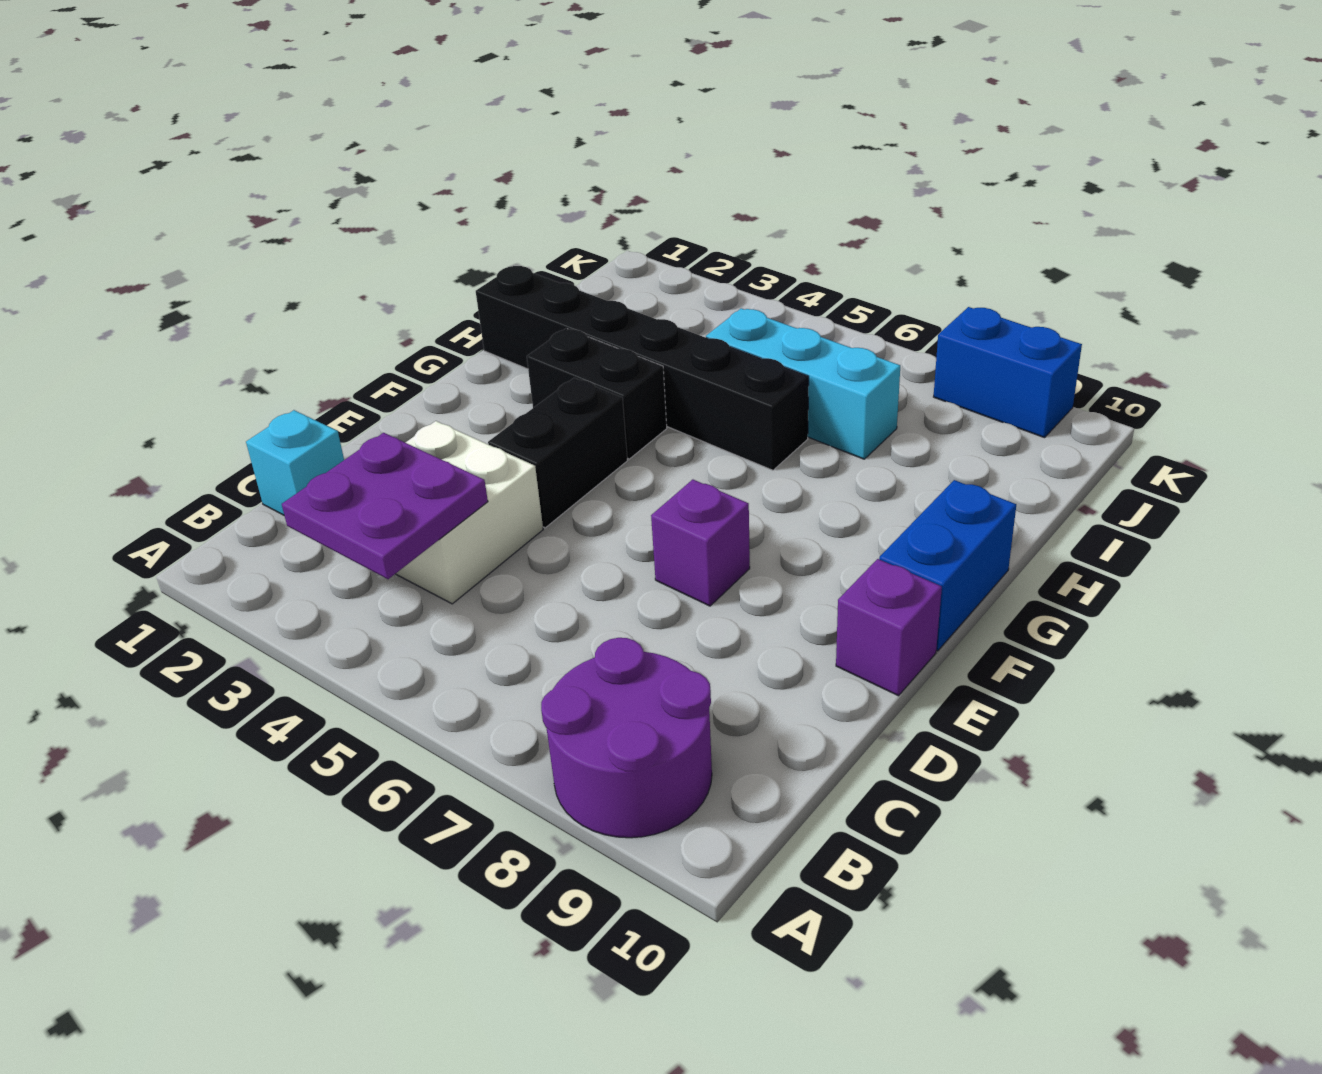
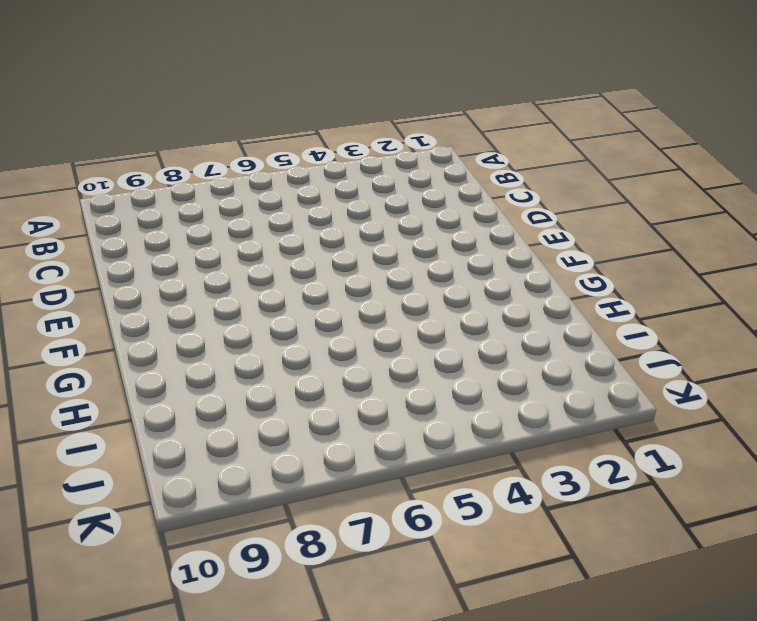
none -> purple 2x2 round brick [541,638,712,838]
none -> cyan 1x1 brick [246,410,344,515]
none -> white 2x2 brick [396,421,543,604]

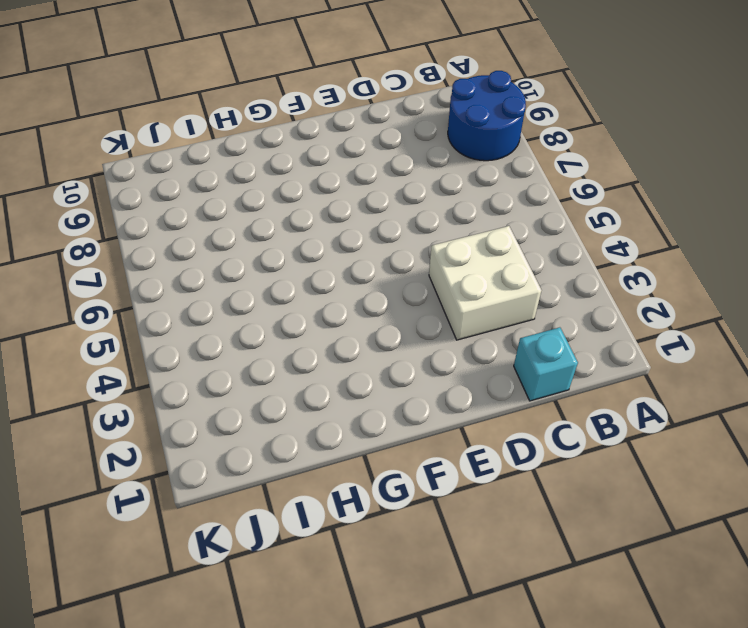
blue 2x2 round brick [448,71,526,161] -> purple 2x2 round brick [541,638,712,838]
none -> black 1x2 brick [488,378,627,528]
none -> purple 1x1 brick [651,480,750,606]
none -> purple 1x1 brick [836,559,942,696]

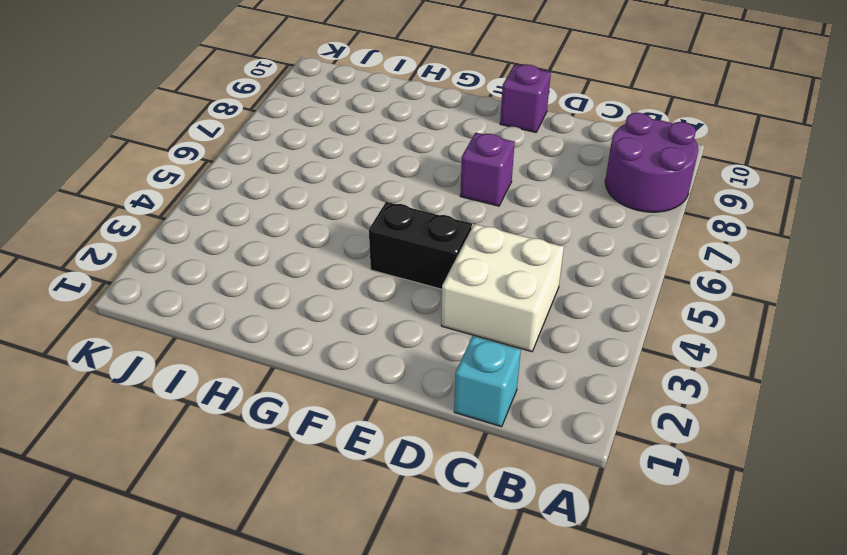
none -> blue 1x2 brick [879,480,1016,651]
none -> black 1x2 brick [527,328,667,459]
none -> black 1x6 brick [476,266,809,470]

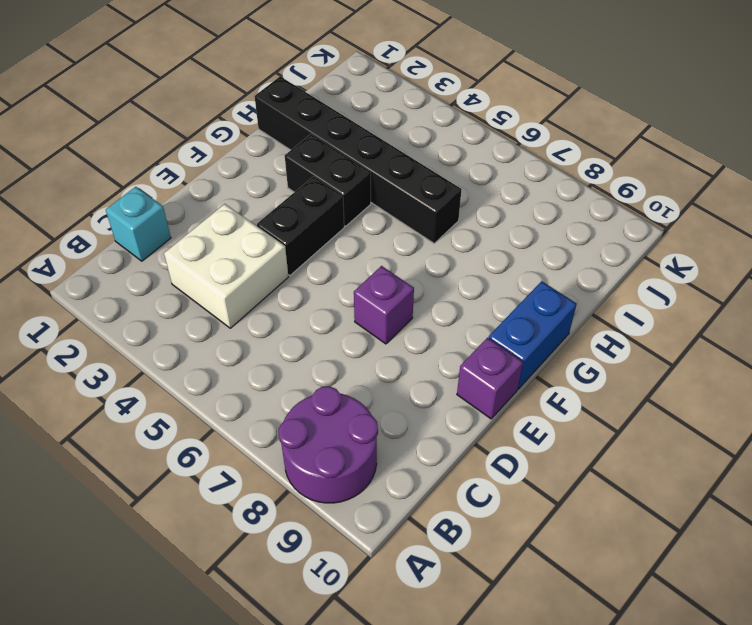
none -> cyan 1x3 brick [706,308,900,459]
none -> blue 1x2 brick [934,307,1082,438]
none -> purple 2x2 plate [282,433,488,579]

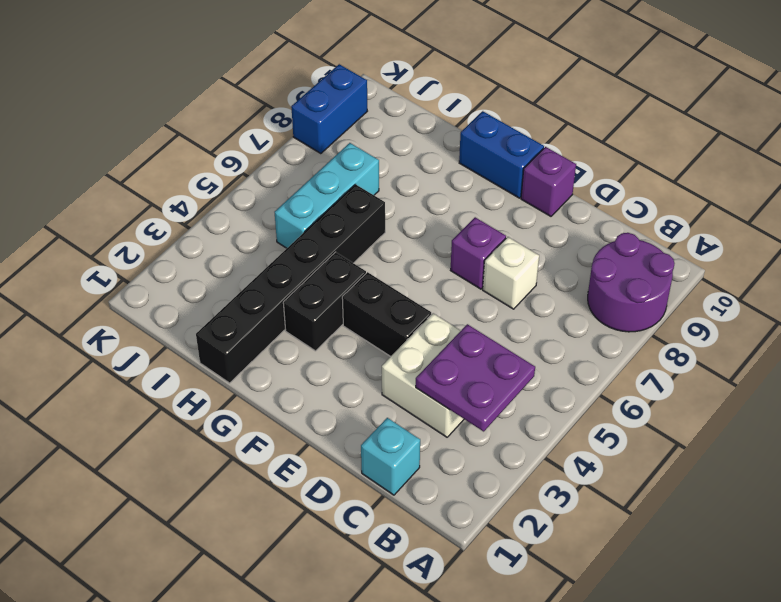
white 1x1 brick [483,237,539,309] -> none

